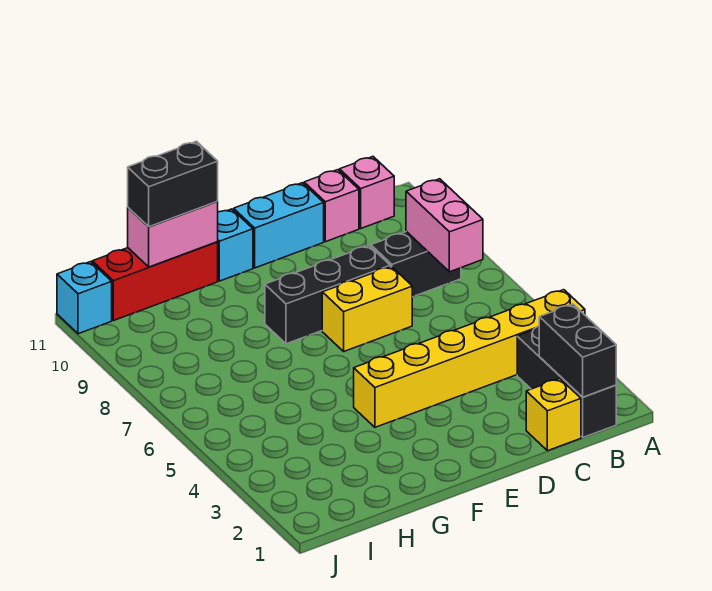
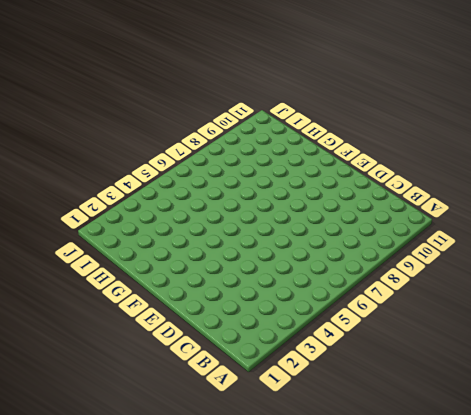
none -> yellow 1x6 brick [354,290,585,427]
none -> black 1x3 brick [517,326,616,437]
none -> black 1x2 brick [371,231,461,297]

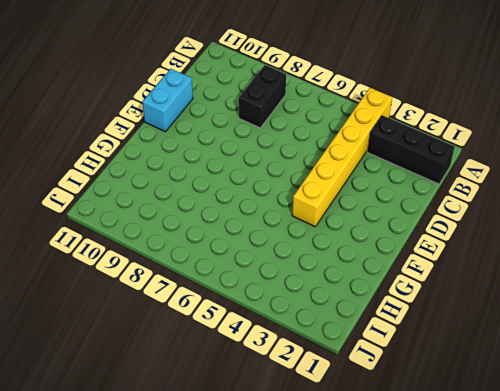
none -> pink 1x1 brick [340,157,394,228]
none -> yellow 1x1 brick [526,379,581,451]
none -> pink 1x1 brick [304,170,359,242]

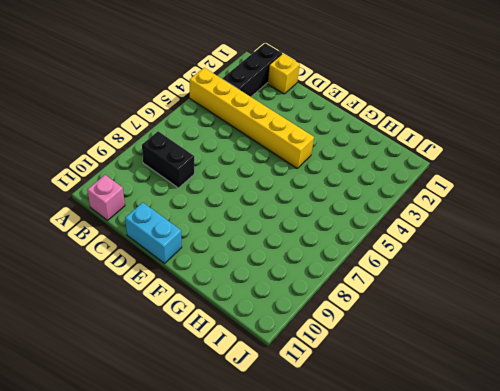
none -> pink 1x1 brick [304,170,359,242]
none -> yellow 1x2 brick [322,266,412,351]
none -> black 1x3 brick [265,246,390,344]

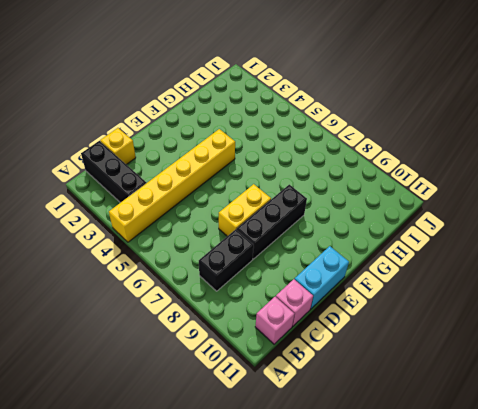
none -> cyan 1x1 brick [218,209,253,281]
none -> red 1x3 brick [92,242,218,321]
none -> cyan 1x1 brick [57,262,112,334]

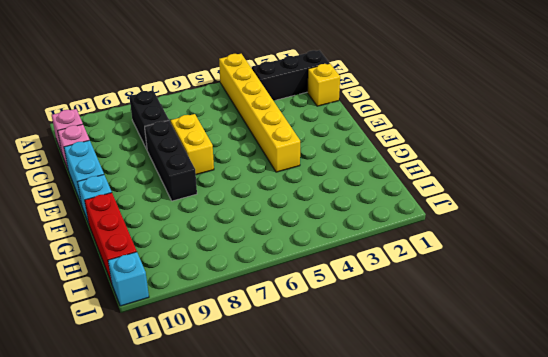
none -> black 1x2 brick [539,304,616,397]
none -> pink 1x2 brick [406,179,483,272]
none -> pink 1x2 brick [128,202,218,267]

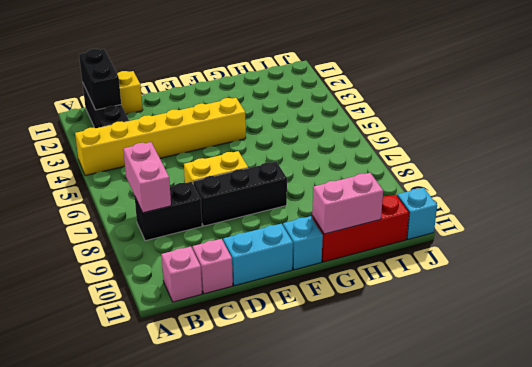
none -> black 1x2 brick [128,141,218,227]

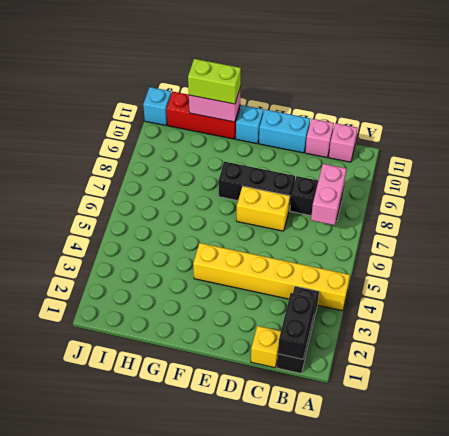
lime 1x2 brick [188,59,241,104] -> black 1x2 brick [128,141,218,227]

